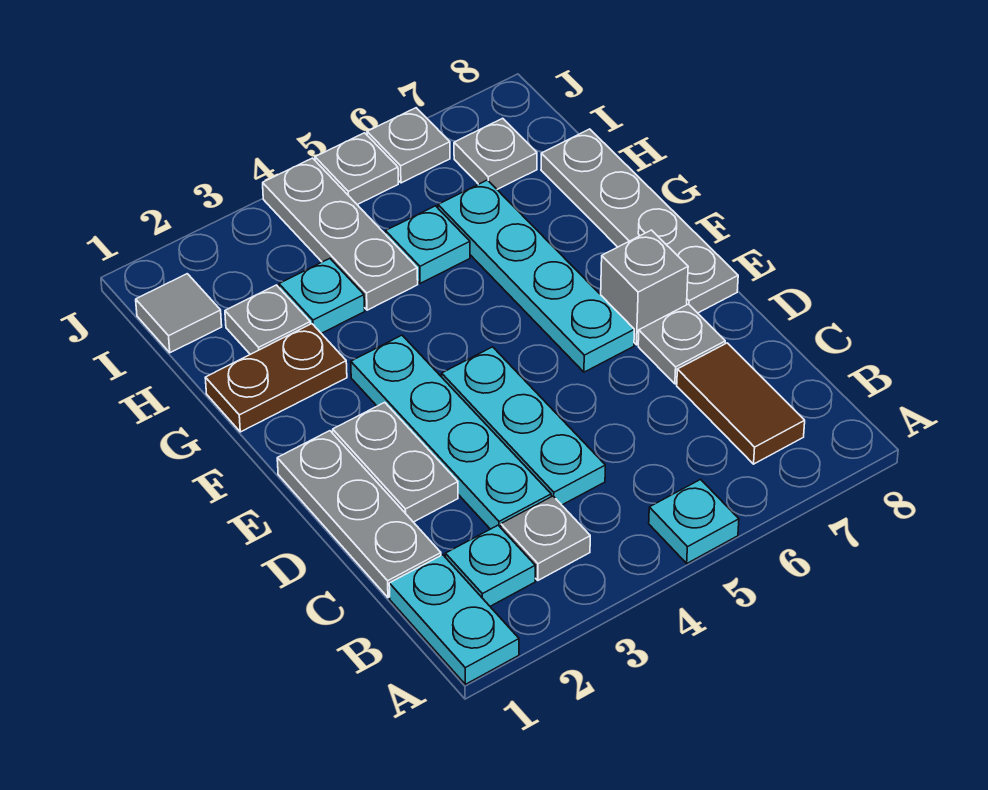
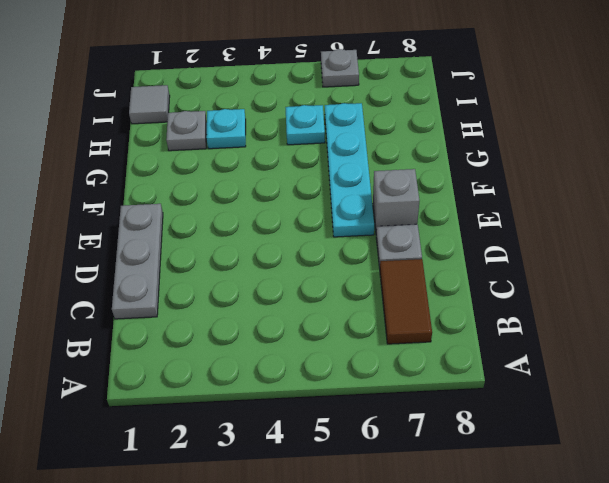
none -> cyan 1x2 plate [389,555,519,684]
none -> cyan 1x1 plate [649,479,739,563]
none -> cyan 1x1 plate [445,525,535,606]

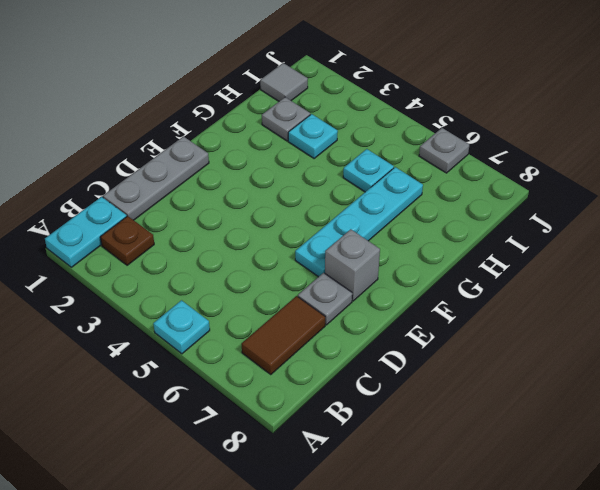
brown 1x1 plate [100,216,154,265] -> cyan 1x1 plate [445,525,535,606]
none -> grey 1x1 plate [501,496,590,580]
none -> cyan 1x4 plate [351,335,551,529]
none -> cyan 1x3 plate [442,347,605,505]

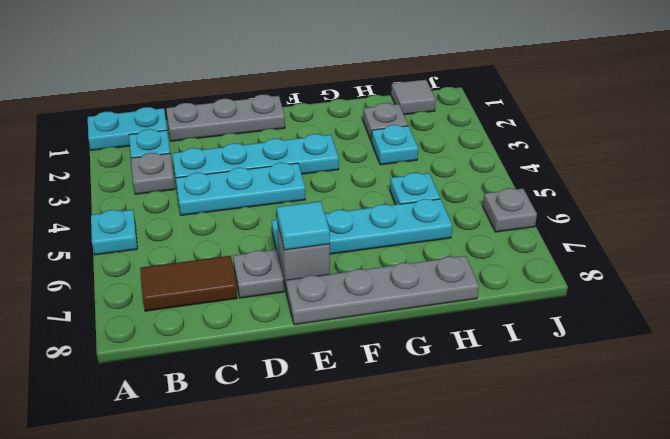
cyan 1x1 tile [277,201,330,250] -> none
none -> grey 1x2 plate [333,402,458,522]
none -> brown 1x2 plate [205,324,347,432]
none -> grey 1x3 plate [263,158,418,310]

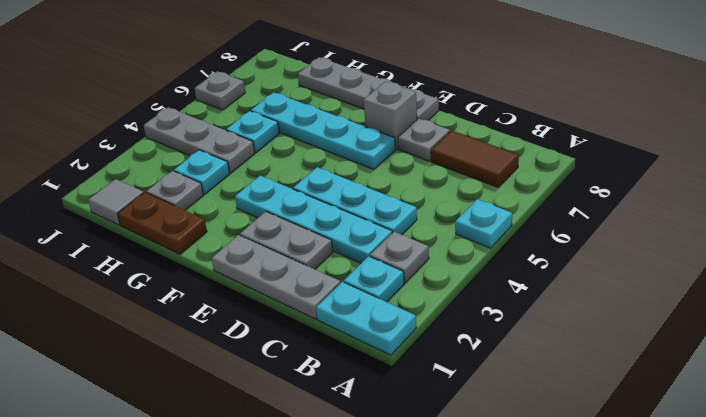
brown 1x2 plate [118,193,207,254] -> brown 1x2 plate turned to [205,324,347,432]
none -> grey 1x1 plate [454,118,537,189]
none -> grey 1x1 plate [315,133,398,205]

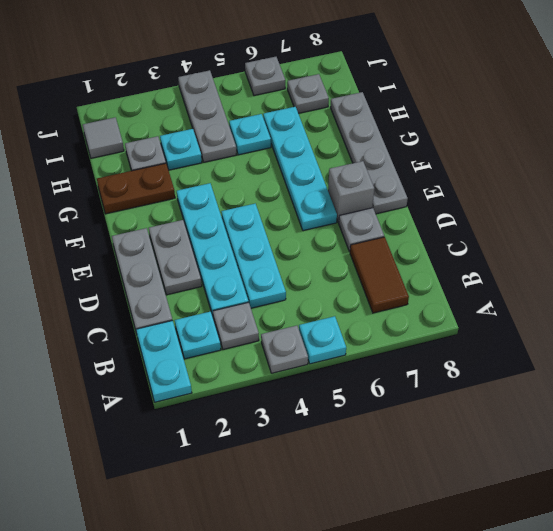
grey 1x1 plate [261,326,308,373] -> grey 1x1 plate moved to [315,133,398,205]

